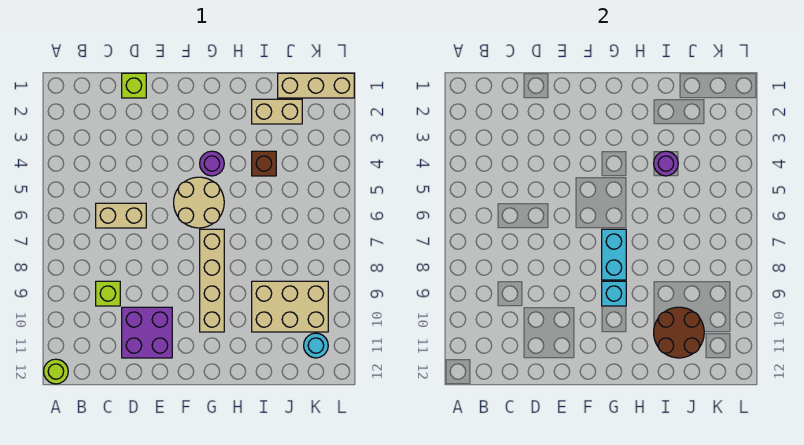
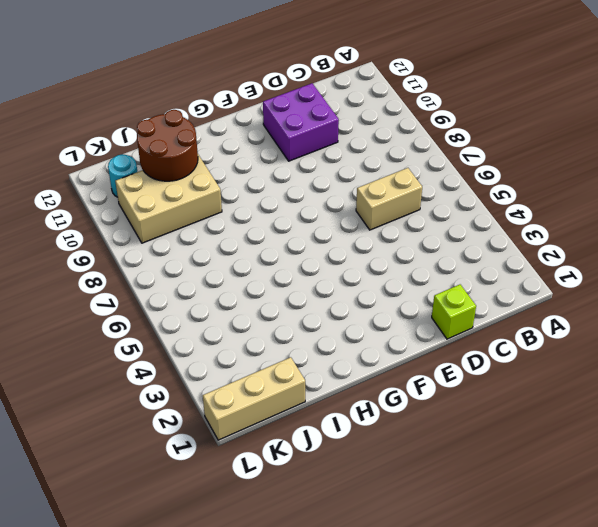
none -> lime 1x1 round brick [44,359,68,384]
none -> lime 1x1 brick [96,281,120,306]
none -> tan 2x2 round brick [174,177,224,228]

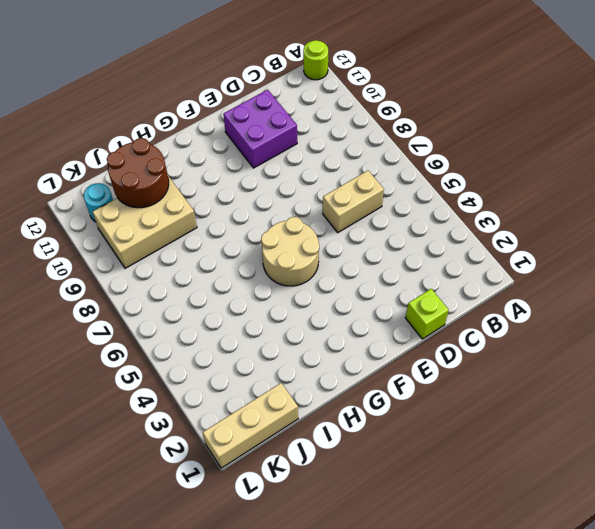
none -> lime 1x1 brick [96,281,120,306]
none -> purple 1x1 round brick [200,151,224,176]
none -> tan 1x4 brick [200,229,224,332]

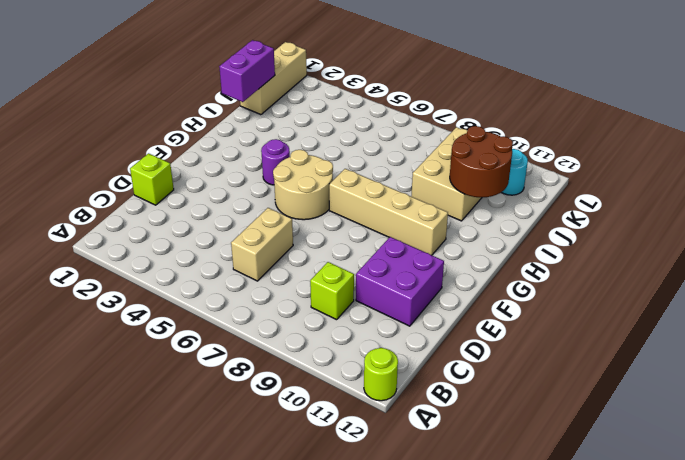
purple 1x2 brick [219,40,275,102] -> none
none -> tan 1x2 brick [252,99,302,124]
none -> brown 1x1 brick [252,151,276,176]
none -> cyan 1x2 brick [602,229,626,280]

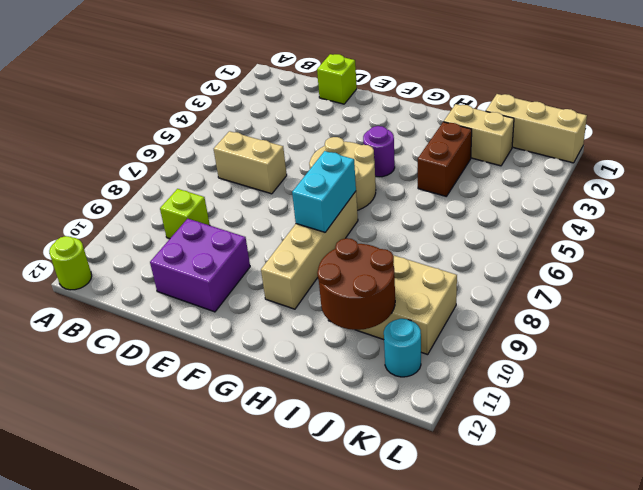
brown 1x2 brick [418,122,472,196] -> brown 1x1 brick [252,151,276,176]
none -> cyan 1x1 brick [602,281,626,306]
none -> purple 1x1 round brick [654,151,678,176]

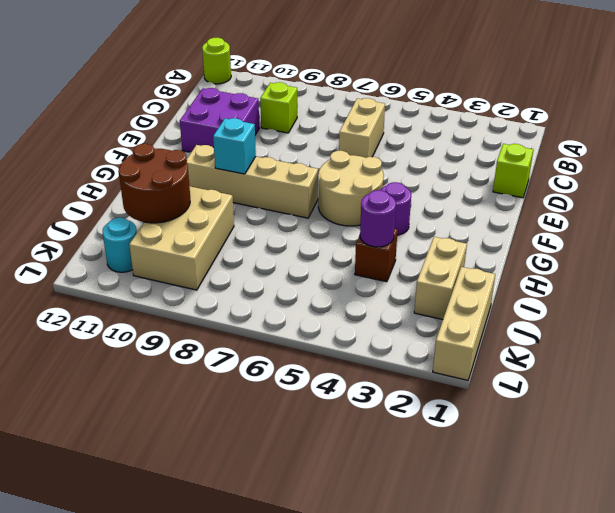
none -> cyan 1x2 brick [602,229,626,280]

